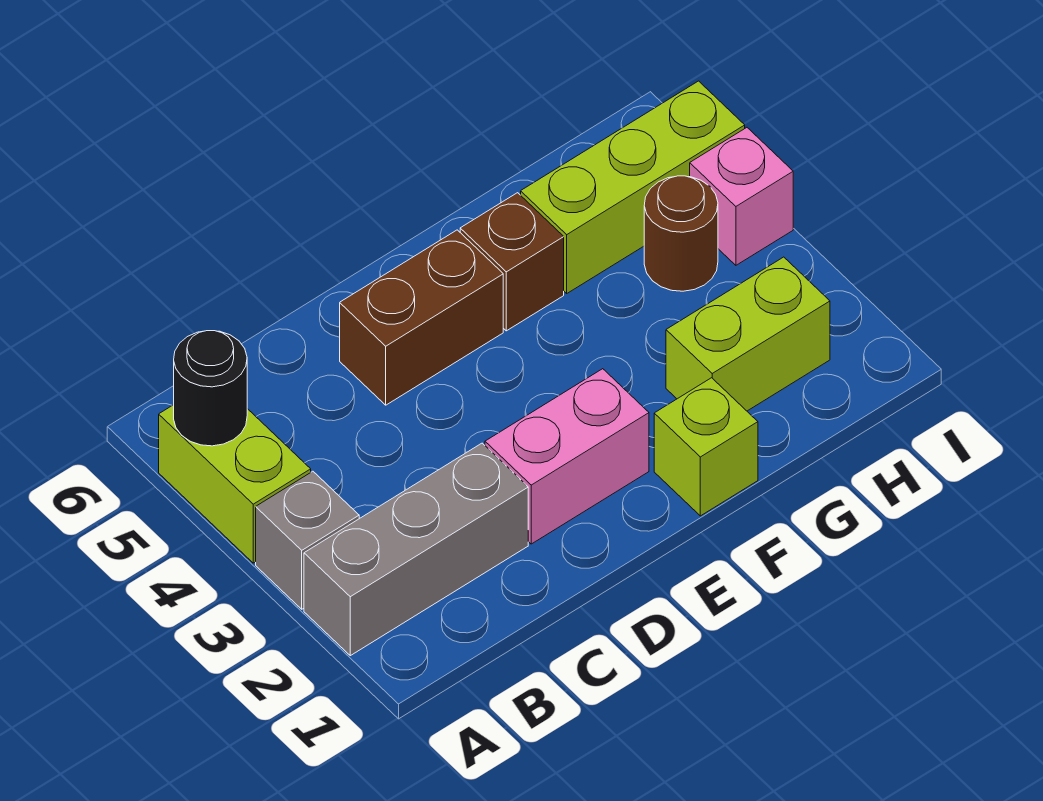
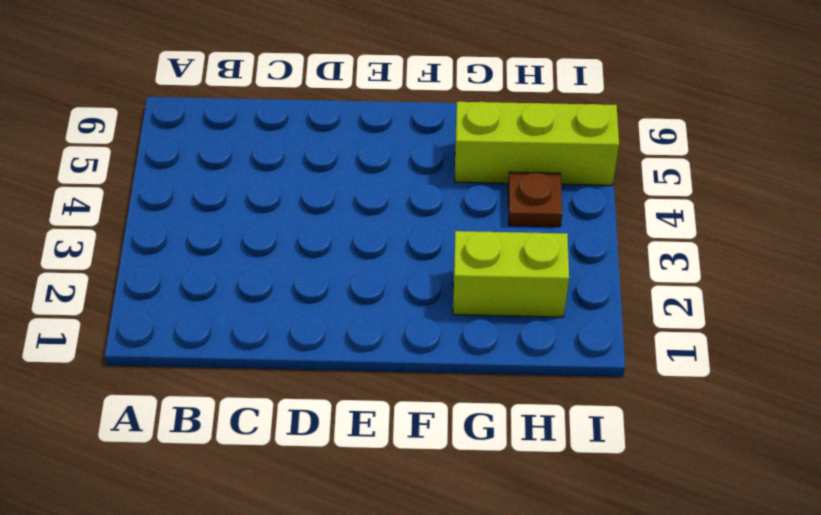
brown 1x1 plate [508,172,562,227] -> brown 1x1 round brick [644,176,718,291]
none -> grey 1x3 brick [304,443,528,656]
none -> grey 1x1 brick [256,471,359,609]
none -> lime 1x2 brick [159,405,311,563]

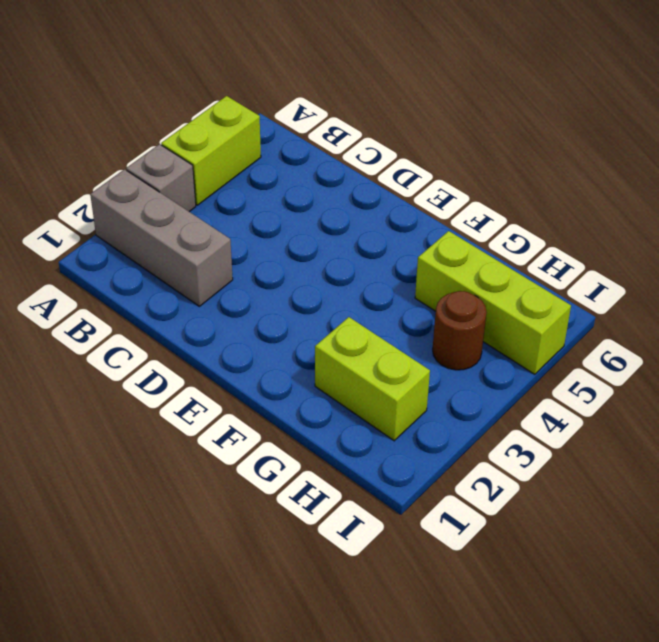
none -> pink 1x2 brick [485,369,649,544]
none -> brown 1x2 brick [340,230,503,405]
none -> lime 1x1 brick [654,378,758,516]

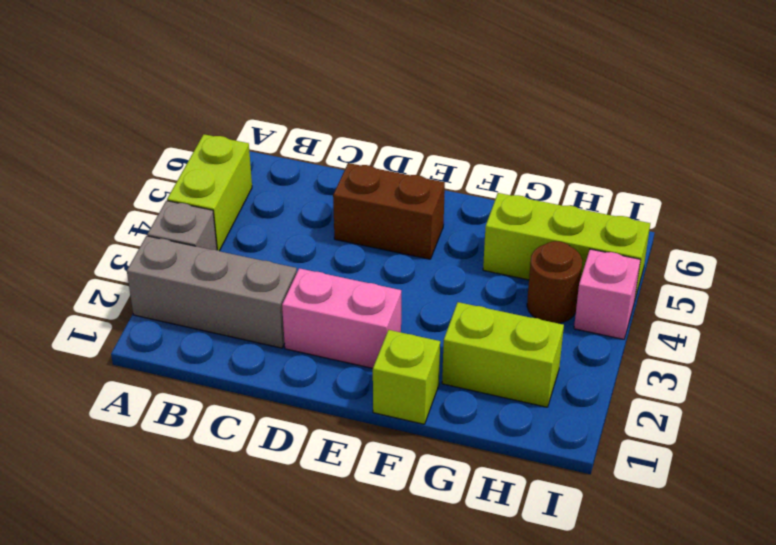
none -> brown 1x1 brick [460,193,564,331]
none -> black 1x1 round brick [174,331,247,446]

